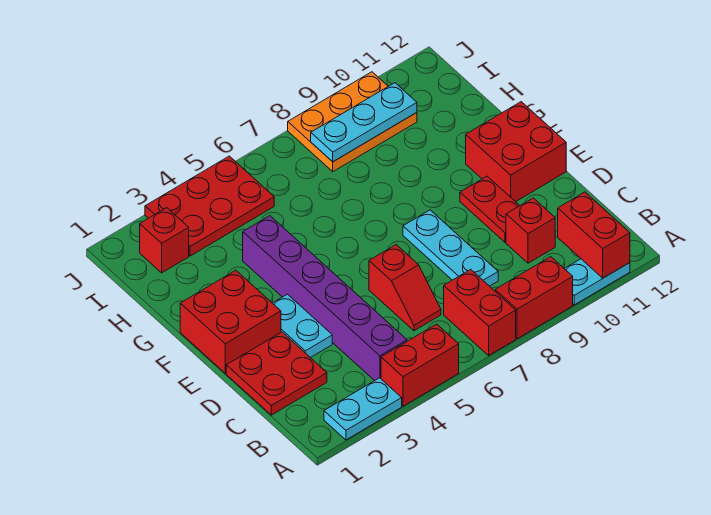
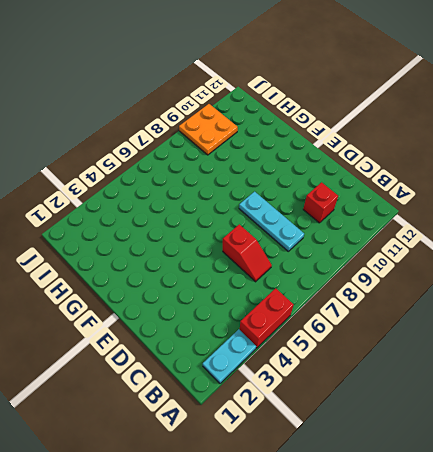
orange 2x2 plate [179,104,238,155] -> orange 2x3 plate [288,72,417,172]
none -> red 1x2 brick [444,270,516,355]
none -> red 1x2 brick [495,257,573,339]
none -> cyan 1x2 plate [564,259,630,305]

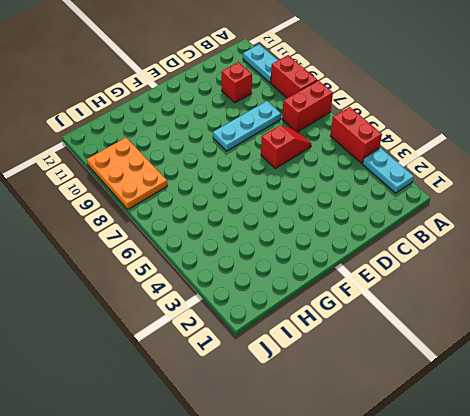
none -> purple 1x6 brick [243,216,407,381]
none -> red 2x2 plate [226,332,327,415]
none -> cyan 1x2 plate [273,294,332,358]

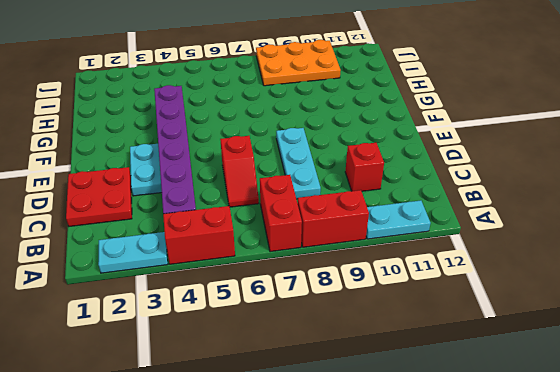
none -> red 1x2 plate [460,176,520,242]
none -> red 2x2 brick [180,270,281,373]
none -> red 2x2 brick [466,102,566,202]

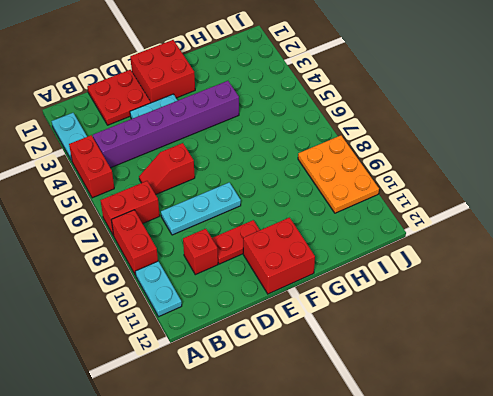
none -> red 1x1 brick [140,208,189,273]
none -> red 2x3 plate [145,156,274,256]
none -> red 1x2 brick [558,192,630,278]

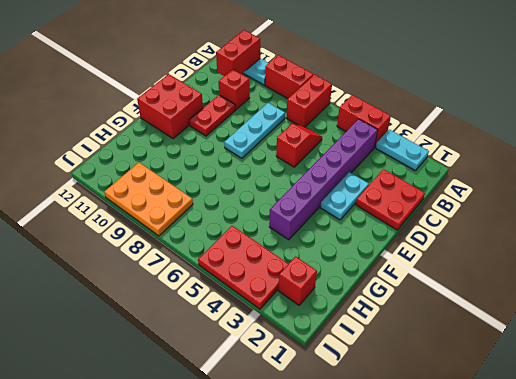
none -> red 2x2 brick [180,270,281,373]
none -> cyan 1x3 plate [311,83,417,162]

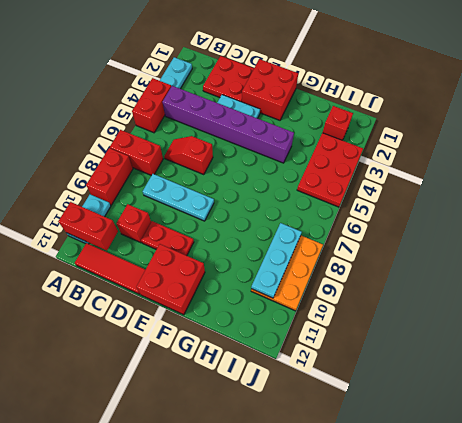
red 1x3 tile [75,243,146,294] -> none

